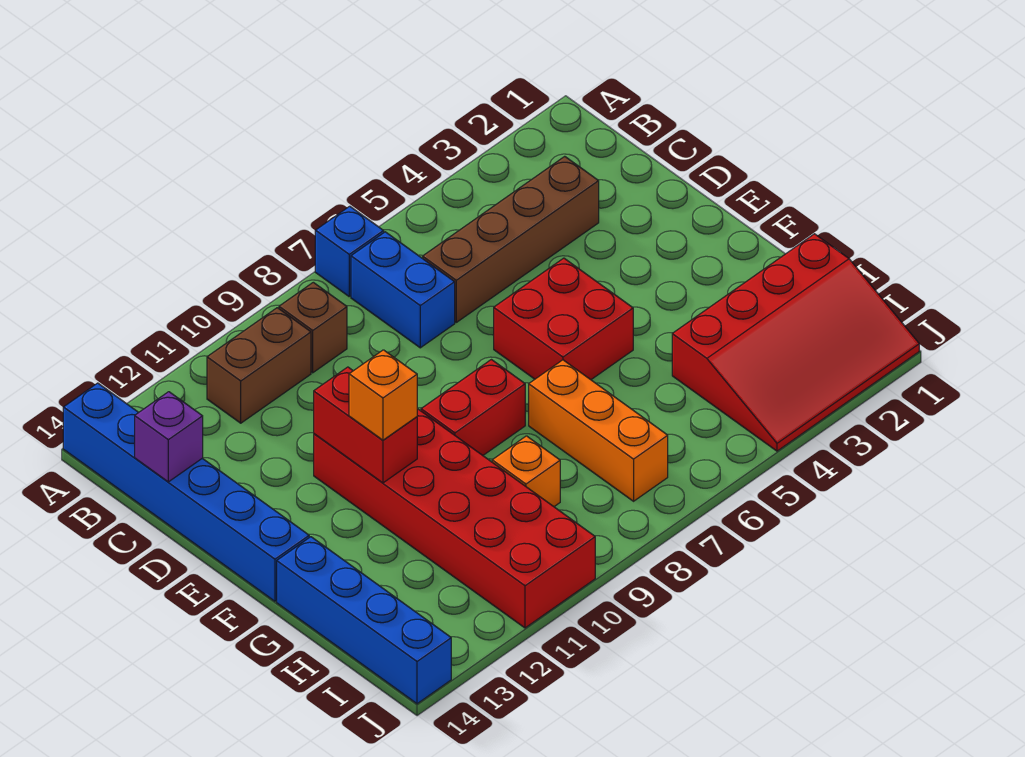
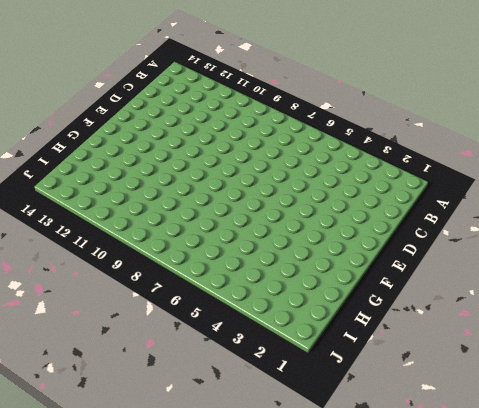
none -> blue 1x1 brick [315,206,384,296]
none -> blue 1x6 brick [63,383,309,601]
none -> blue 1x2 brick [351,232,455,348]

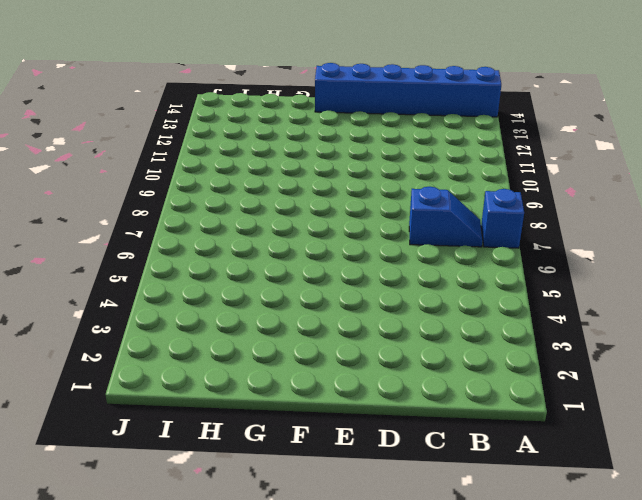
blue 1x2 slope [409,187,483,247] -> blue 1x2 brick [351,232,455,348]
none -> brown 1x1 brick [279,282,347,373]
none -> brown 1x2 brick [207,308,311,423]
none -> brown 1x4 brick [423,156,599,322]

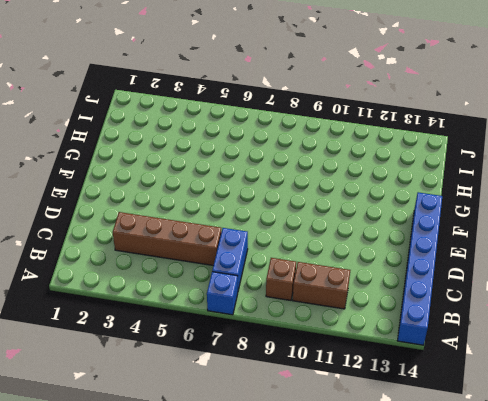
none -> red 2x2 brick [494,258,633,380]
none -> red 2x6 brick [314,409,595,628]
none -> red 1x2 brick [421,360,525,455]

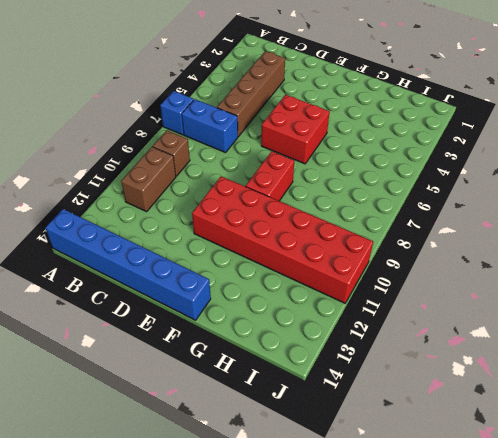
none -> orange 1x3 brick [529,360,668,501]
none -> blue 1x4 brick [277,537,451,704]
none -> red 3x4 slope [672,234,919,451]

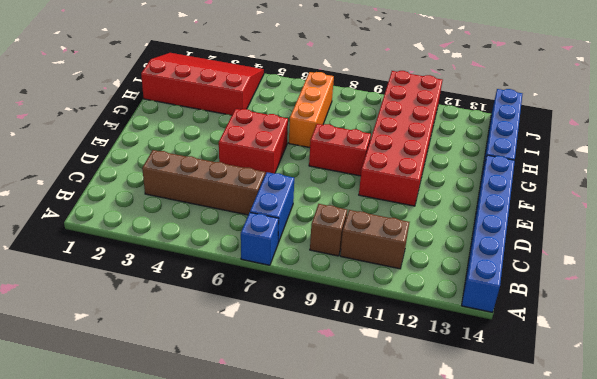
none -> orange 1x1 brick [492,436,560,506]
none -> purple 1x1 brick [135,392,203,482]
none -> red 1x2 brick [314,367,417,483]

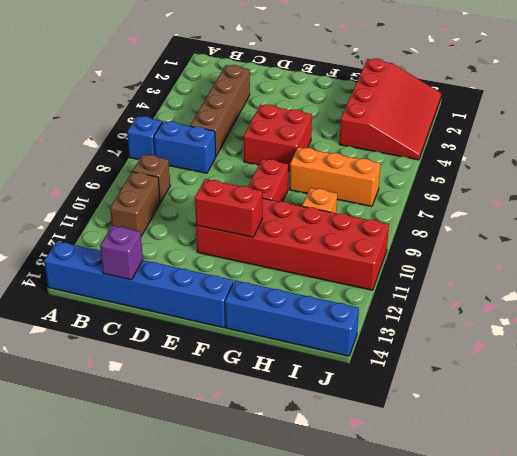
none -> orange 1x1 brick [349,350,417,440]

